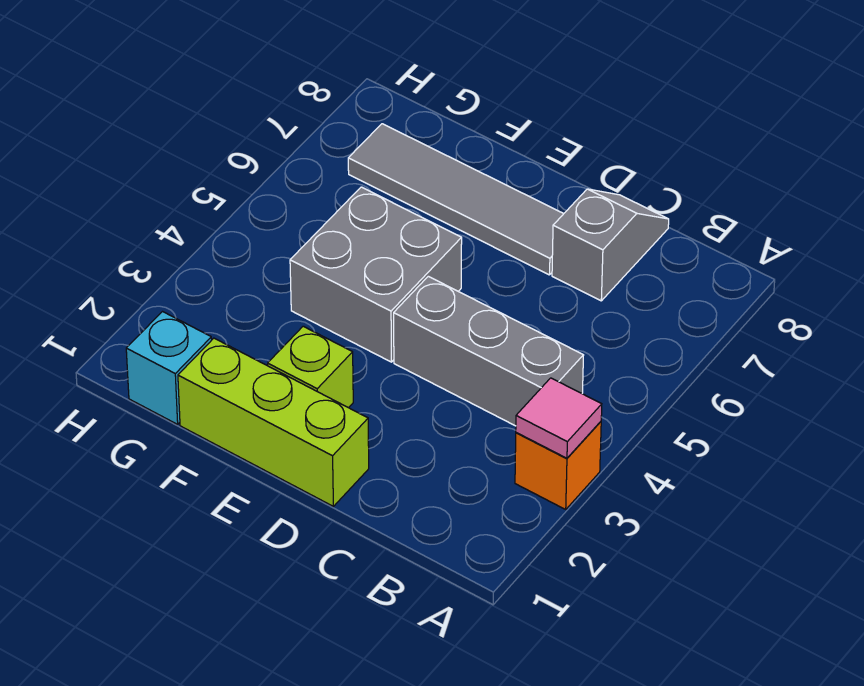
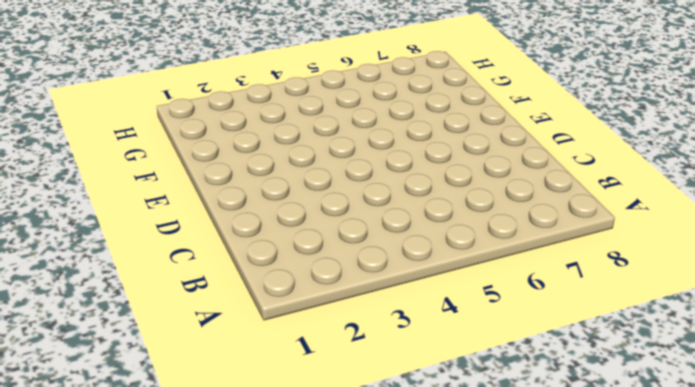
none -> orange 1x1 brick [515,422,601,509]
none -> grey 1x3 brick [394,276,584,426]

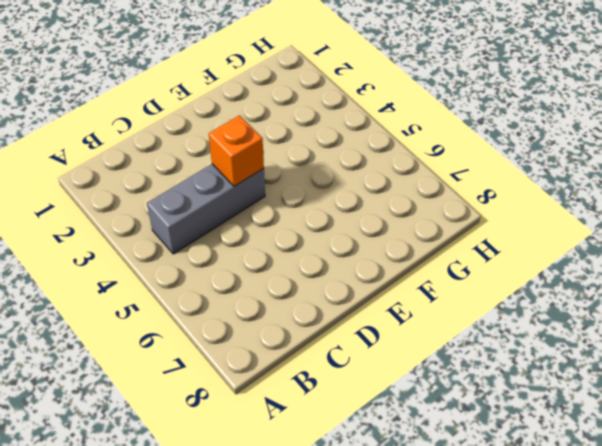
orange 1x1 brick [209,115,264,186] -> orange 1x1 brick moved to [515,422,601,509]
none -> grey 1x2 slope [552,189,669,301]
none -> lime 1x3 brick [178,338,369,506]

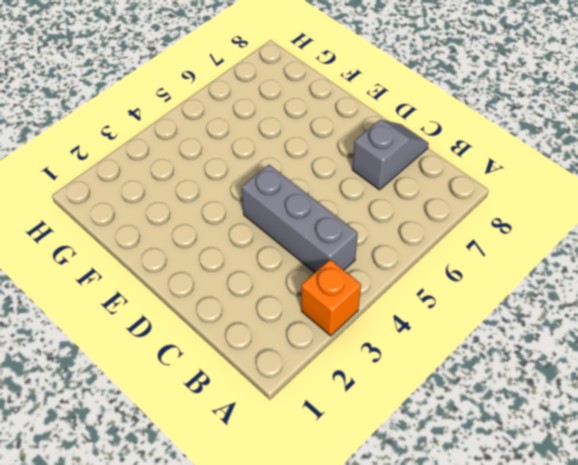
none -> lime 1x3 brick [178,338,369,506]
none -> grey 1x4 tile [348,124,564,275]

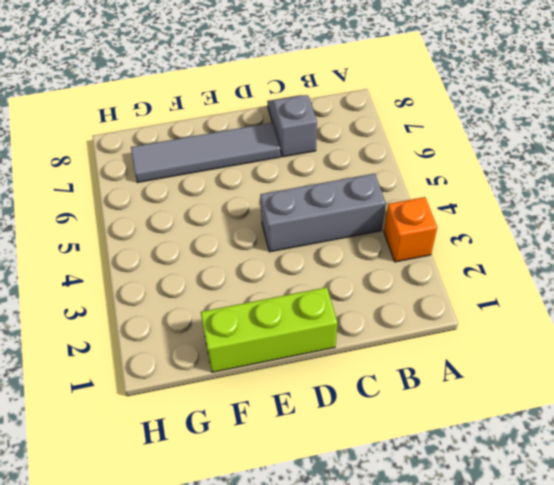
none -> lime 1x1 brick [268,326,353,408]
none -> grey 2x2 brick [290,187,462,362]

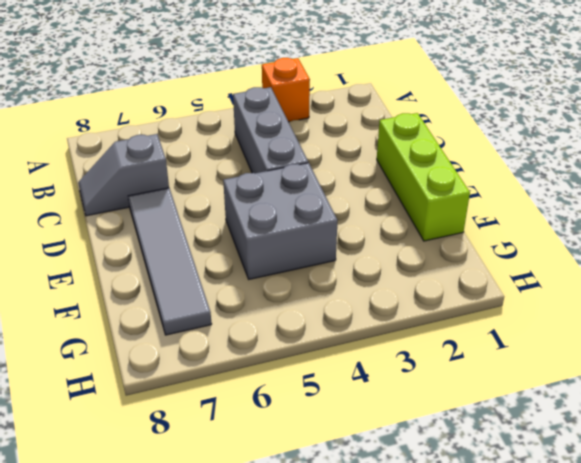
none -> lime 1x1 brick [268,326,353,408]
none -> cyan 1x1 brick [126,312,212,424]

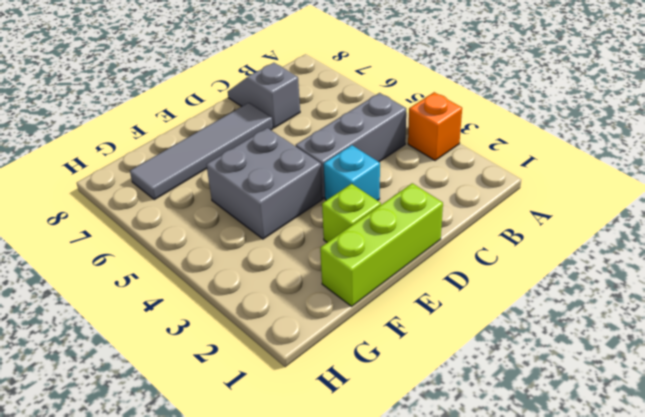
cyan 1x1 brick [324,145,380,201] -> cyan 1x1 brick moved to [126,312,212,424]
none -> pink 1x1 tile [516,378,602,458]

